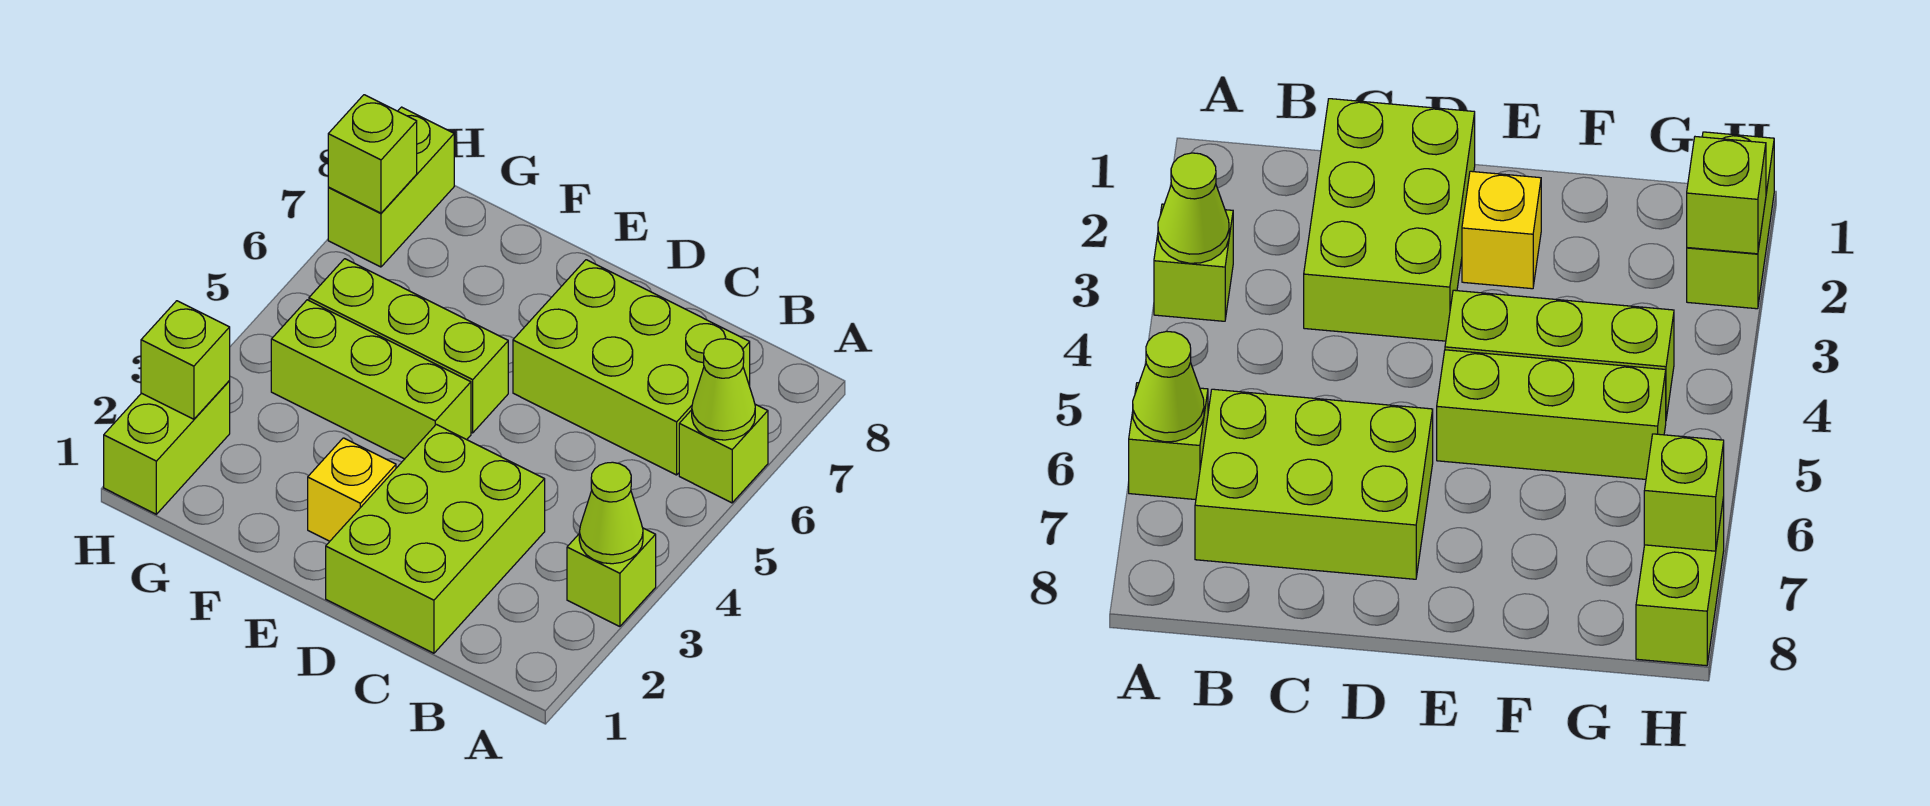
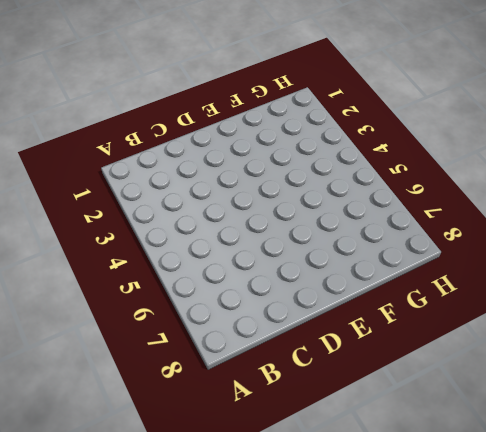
none -> lime 1x1 brick [567,528,656,627]
none -> lime 1x1 brick [679,404,768,503]
none -> lime 2x3 brick [513,260,750,475]

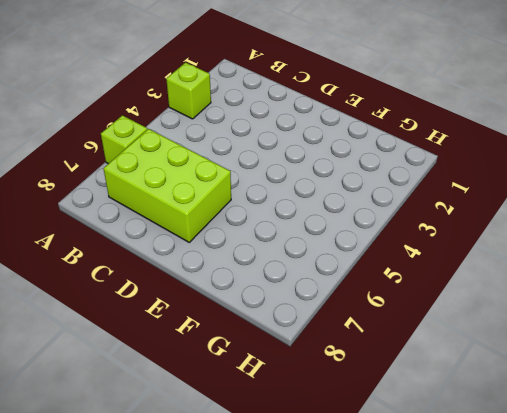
none -> lime 2x3 brick [326,424,545,653]
none -> yellow 1x1 brick [308,438,396,541]
none -> lime 1x3 brick [271,300,471,459]

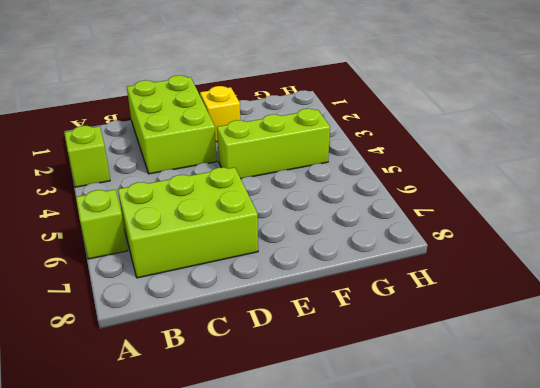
none -> lime 1x3 brick [309,259,508,433]
none -> lime 1x2 brick [104,381,230,514]
none -> lime 1x2 brick [328,107,454,267]

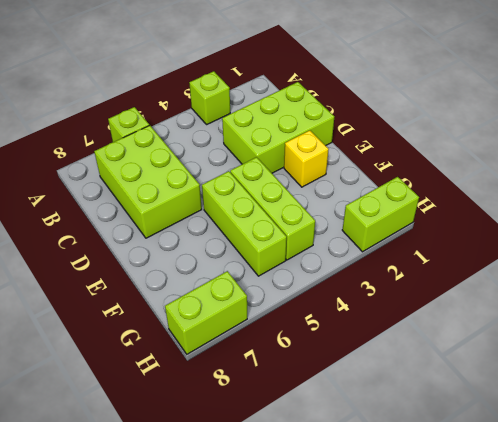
none -> lime 1x1 cone [579,462,643,564]
none -> lime 1x1 cone [692,339,755,440]
none -> lime 1x1 brick [141,301,230,419]

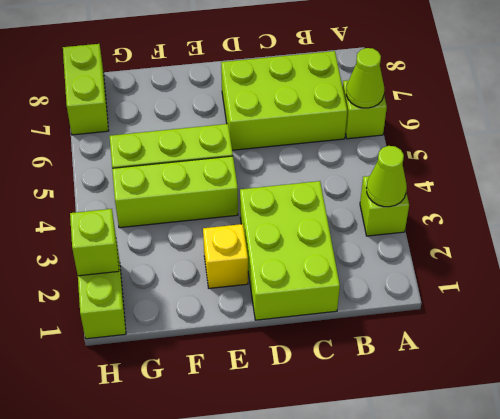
none -> lime 1x1 brick [328,95,417,213]

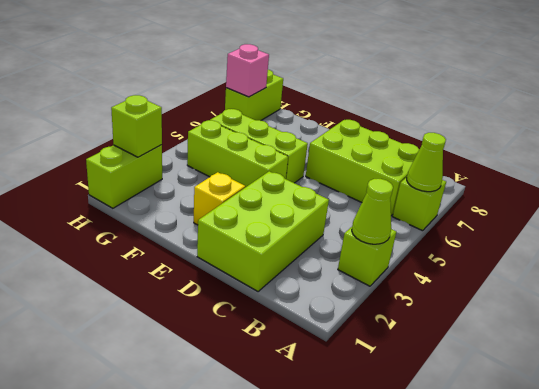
pink 1x1 brick [226,44,269,97] -> lime 1x1 brick [328,95,417,213]

